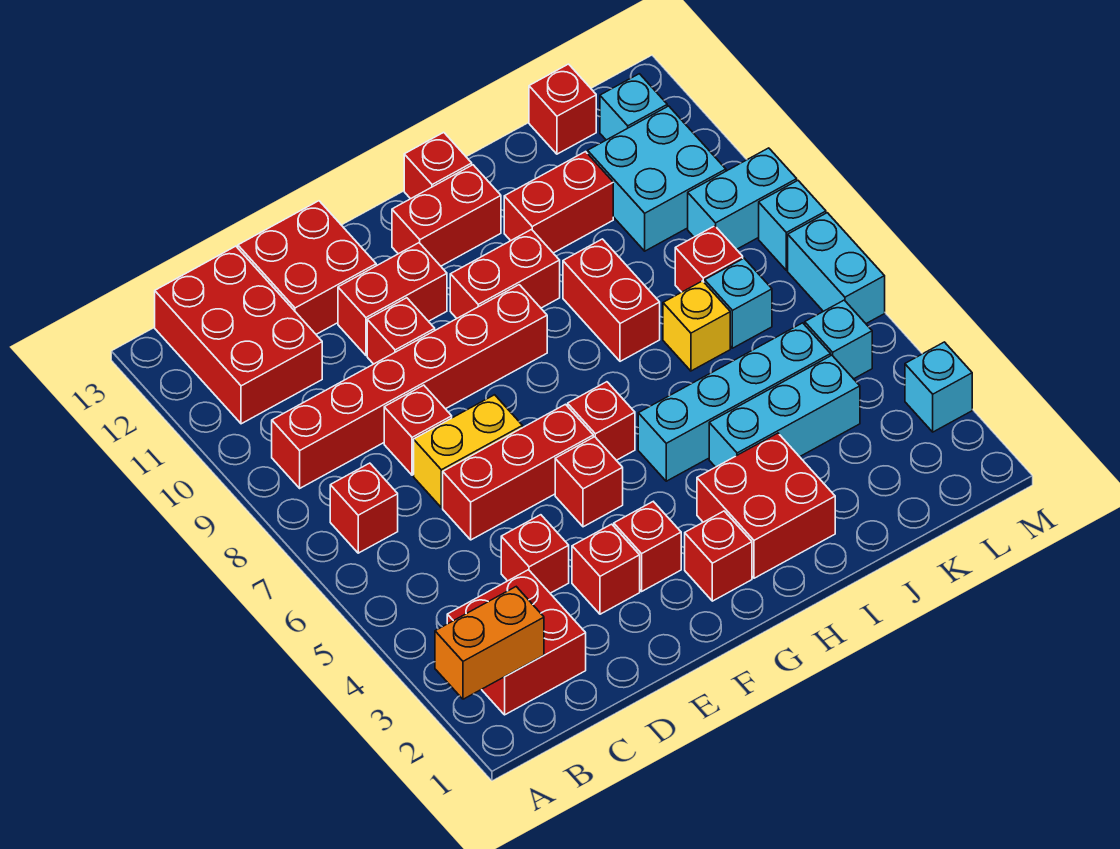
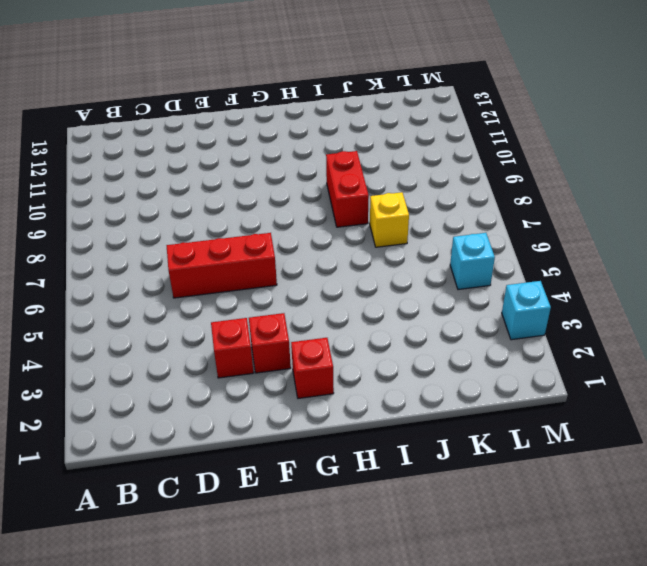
none -> red 2x2 brick [447,570,586,715]
none -> red 1x1 brick [330,463,398,553]
none -> red 1x6 brick [272,285,547,488]
none -> red 2x3 brick [155,246,322,424]

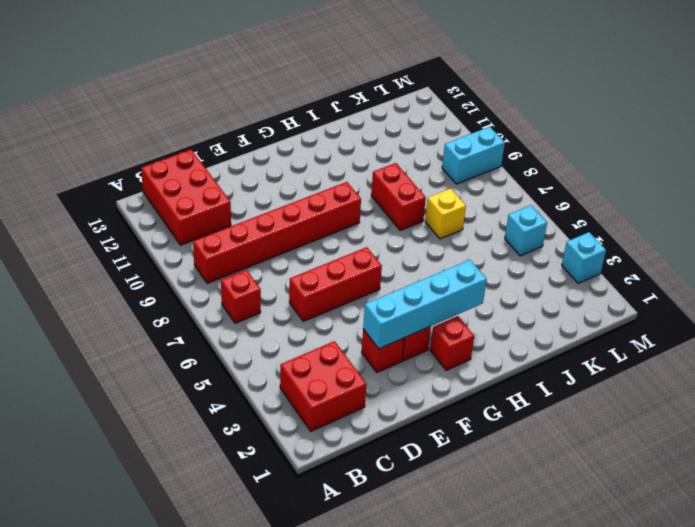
cyan 1x4 brick [363,260,487,349] -> cyan 1x4 brick moved to [638,323,831,481]
none -> red 1x1 brick [501,515,569,593]
none -> yellow 1x2 brick [414,395,523,508]
none -> red 1x1 brick [384,385,452,475]
none -> red 2x2 brick [238,201,376,334]

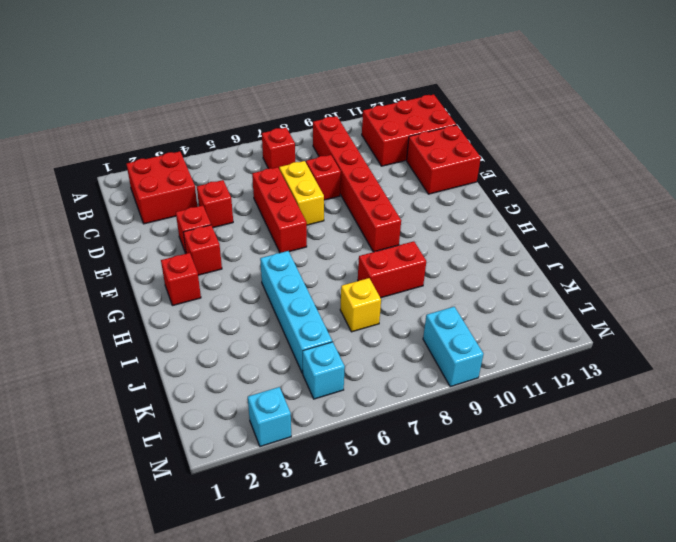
none -> red 1x1 brick [367,298,435,364]
none -> red 1x2 brick [338,243,447,355]
none -> red 1x1 brick [555,437,623,527]
none -> red 1x1 brick [568,382,635,460]

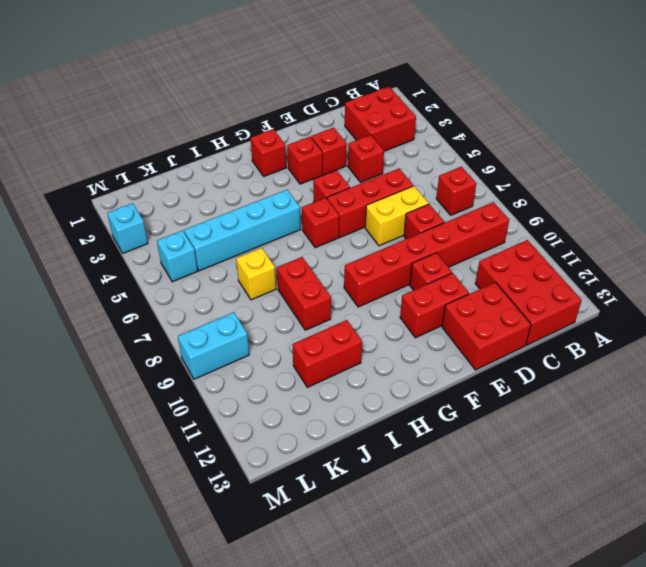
none -> red 1x2 brick [450,230,560,318]
none -> red 1x2 brick [392,165,501,266]
none -> red 2x2 brick [697,433,835,578]
none -> red 1x1 brick [404,132,472,199]

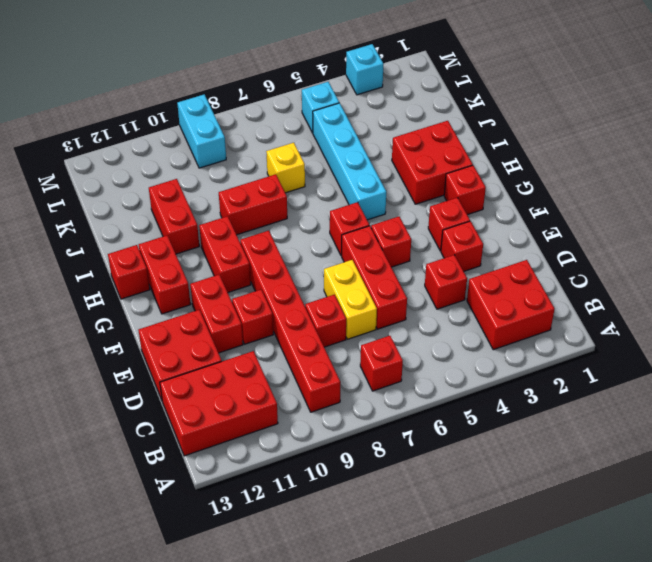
none -> cyan 1x3 brick [709,355,860,467]
none -> cyan 1x1 brick [705,258,772,348]
none -> red 1x1 brick [675,226,743,292]
none -> cyan 2x2 brick [588,106,726,251]

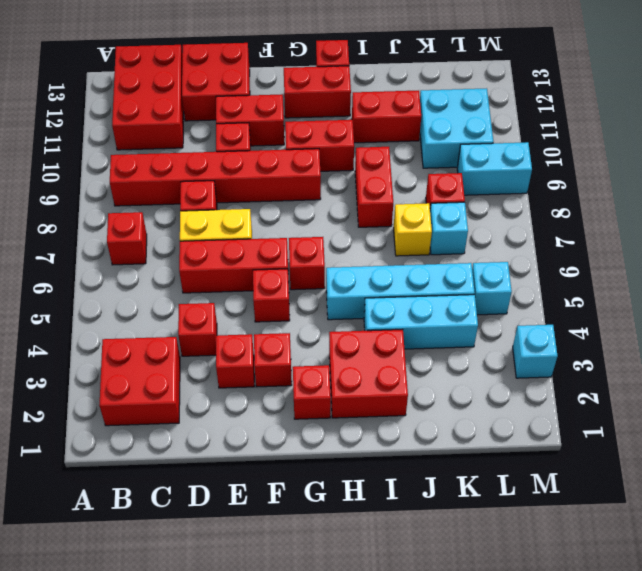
none -> red 1x1 brick [529,64,596,154]
none -> cyan 1x1 brick [600,74,667,140]
none -> cyan 1x2 brick [788,213,885,324]
none -> cyan 1x1 brick [759,181,826,270]

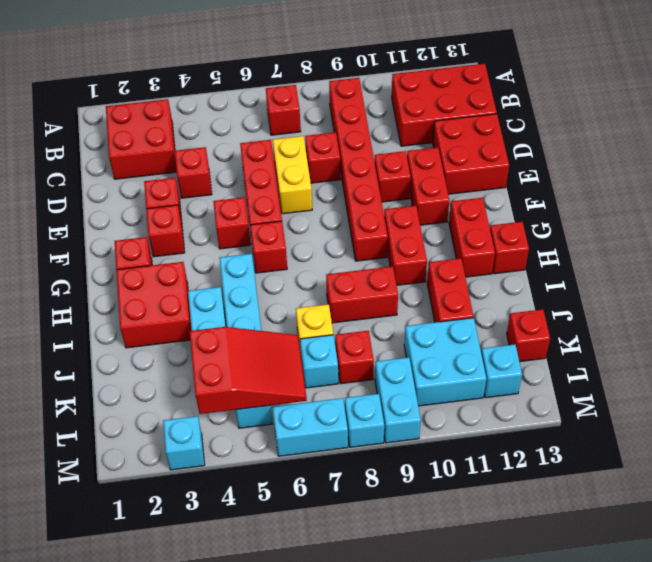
red 2x3 slope [190,327,307,414] -> none
none -> orange 1x2 brick [435,587,544,699]

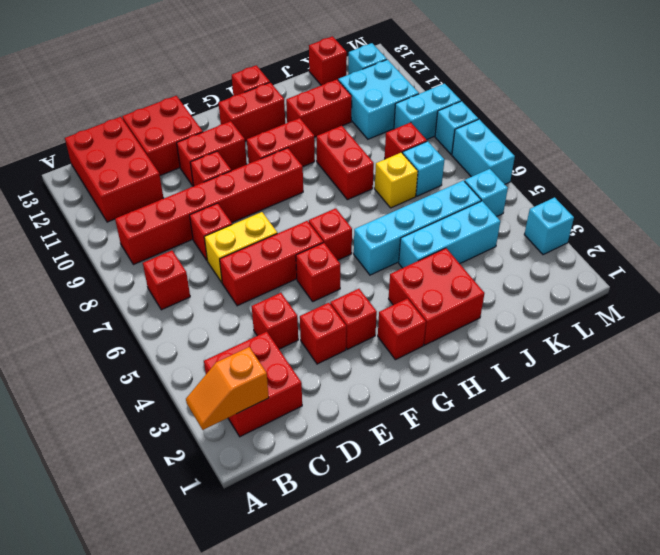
orange 1x2 slope [186,347,269,430] -> orange 1x2 brick [435,587,544,699]

